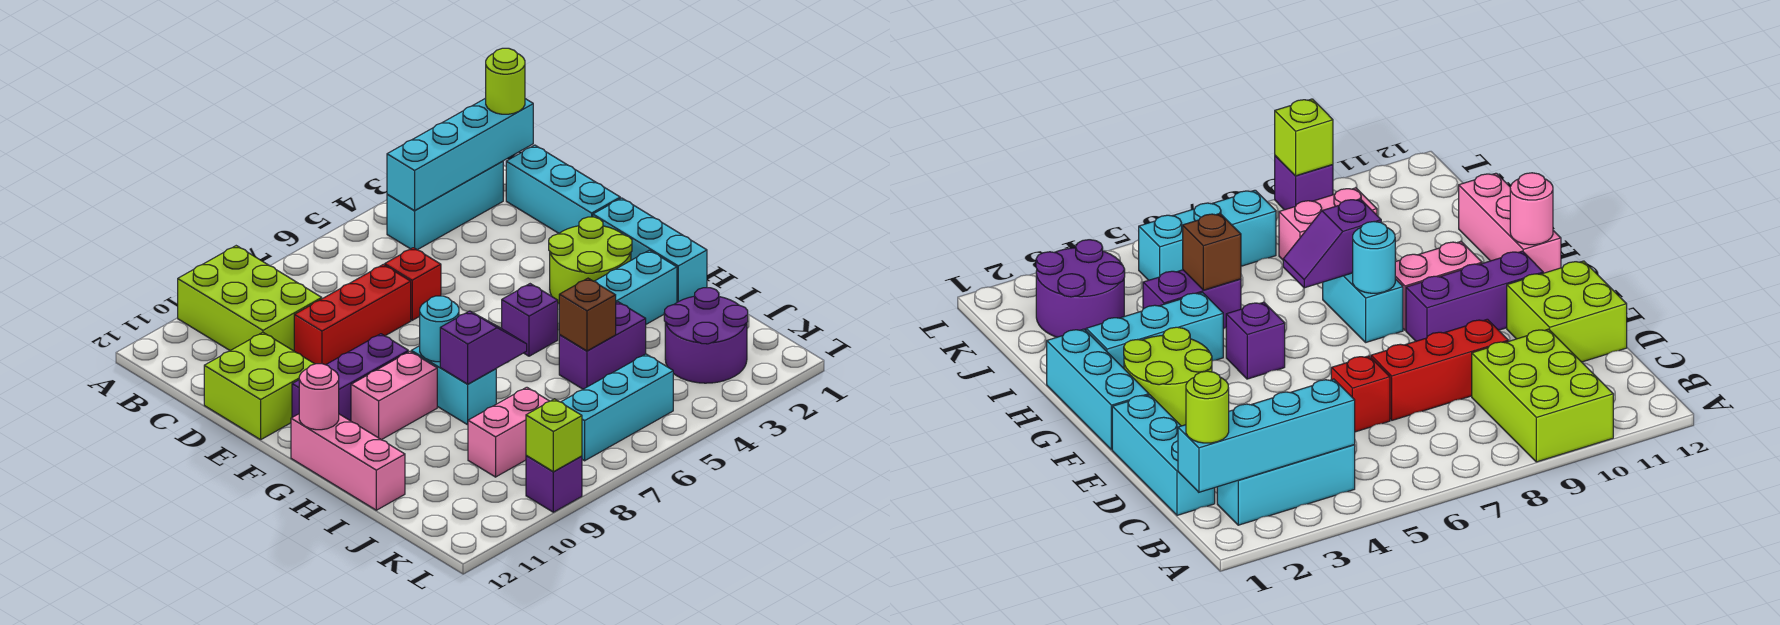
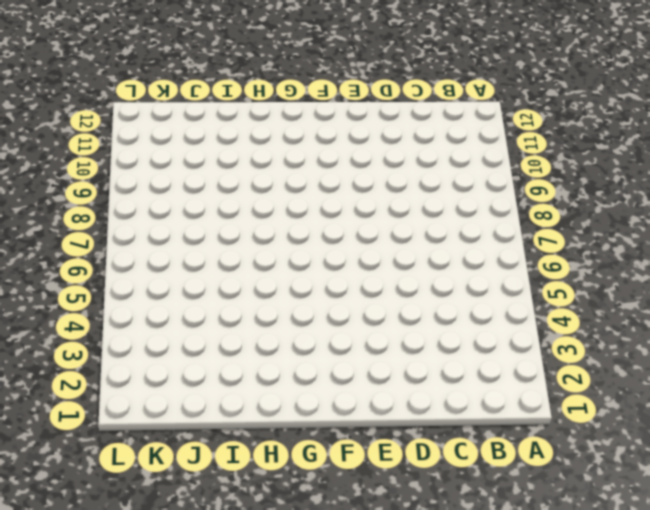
none -> lime 2x3 brick [178,246,322,351]
none -> cyan 1x3 brick [387,161,503,250]
none -> cyan 1x3 brick [506,145,620,233]

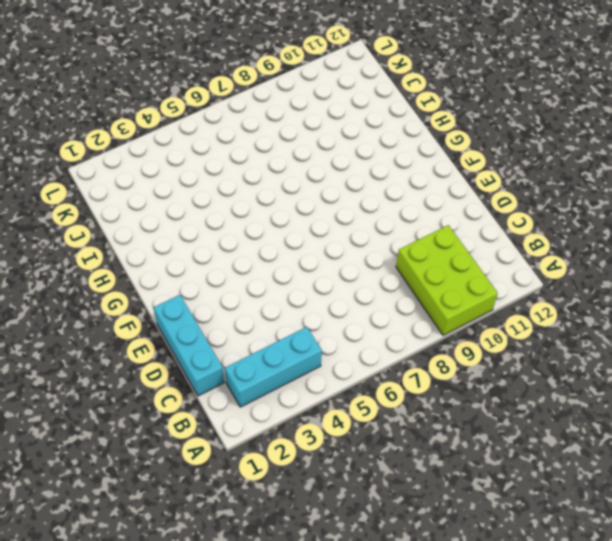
none -> red 1x1 brick [385,248,441,320]
none -> red 1x3 brick [294,265,411,365]
none -> lime 2x2 brick [204,332,314,440]

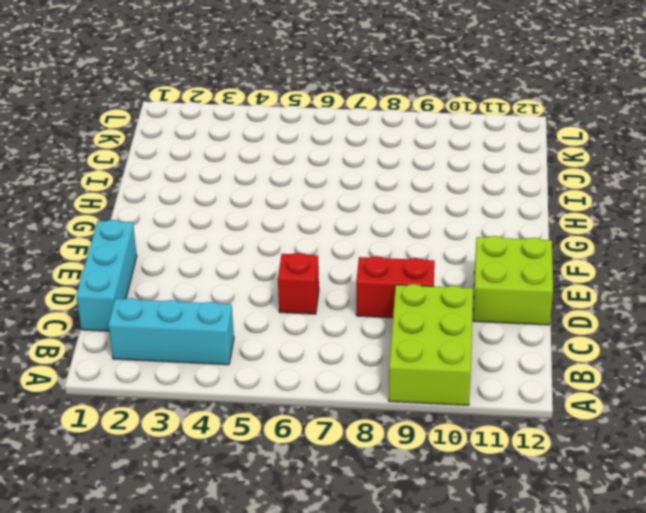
red 1x2 brick [356,256,435,318] -> red 1x3 brick [294,265,411,365]
none -> cyan 1x3 brick [593,198,707,302]
none -> lime 2x2 round brick [549,217,632,304]
none -> purple 1x3 brick [292,334,408,421]

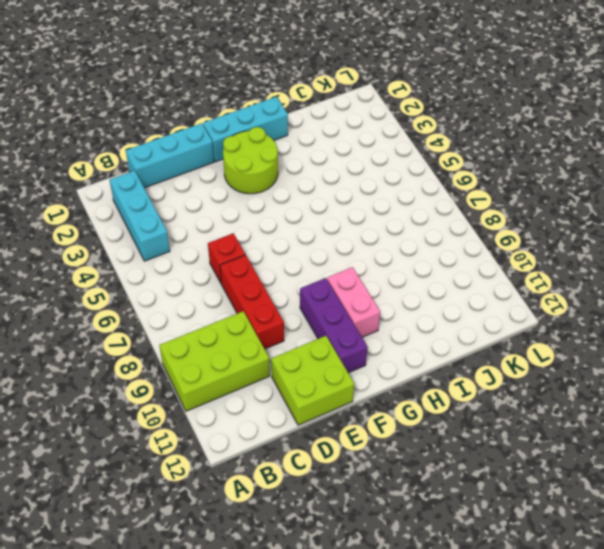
none -> purple 1x1 brick [502,284,558,356]
none -> cyan 1x2 brick [411,346,496,425]
none -> pink 1x3 brick [291,414,405,510]

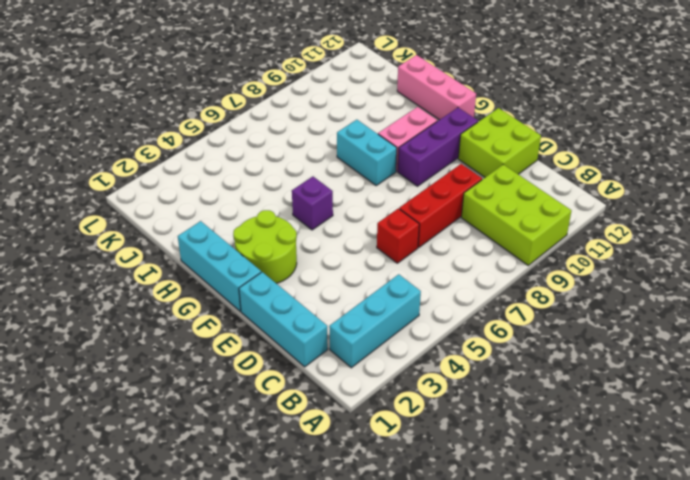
none -> cyan 1x3 brick [594,250,677,324]
none -> purple 1x2 brick [559,302,646,389]
none -> purple 2x2 round brick [664,288,748,383]

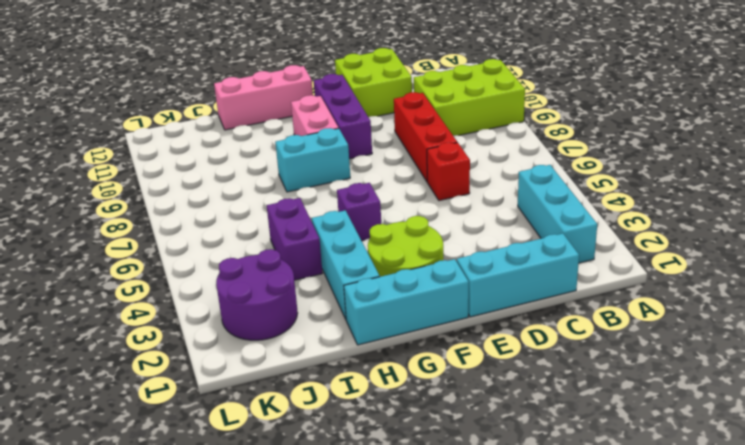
none -> pink 1x2 brick [468,387,549,477]
none -> cyan 1x3 brick [562,354,673,461]
none -> purple 1x1 brick [526,455,582,512]

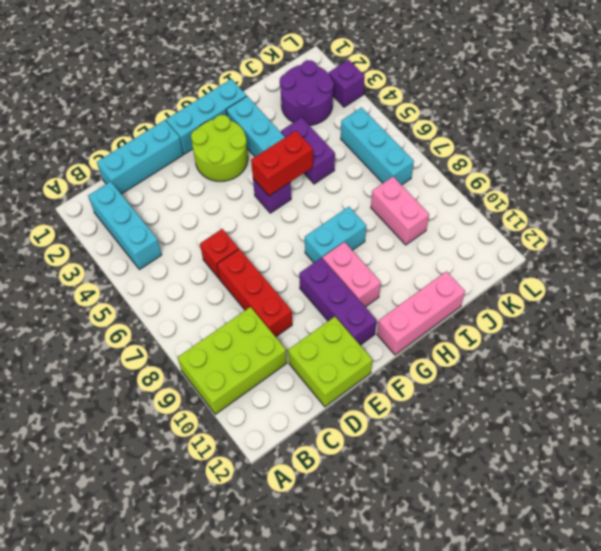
red 1x2 brick [251,131,313,196] -> none
purple 1x1 brick [329,60,365,107] -> purple 1x1 brick moved to [526,455,582,512]
none -> cyan 1x4 brick [387,98,533,211]
none -> cyan 1x1 round brick [420,296,459,362]
none -> pink 1x1 round brick [299,364,339,430]

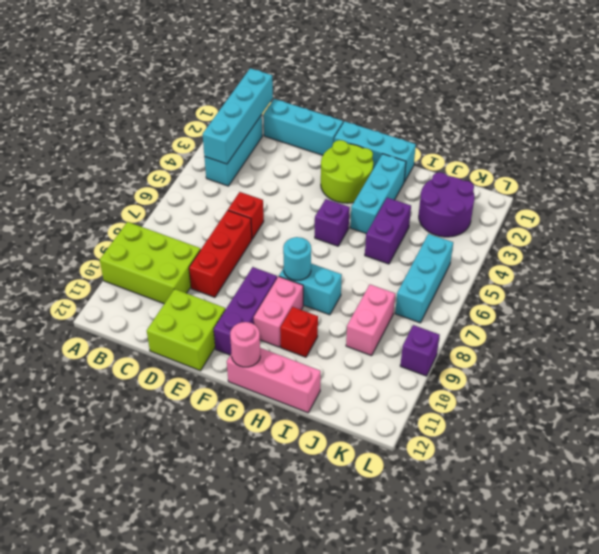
red 1x1 brick [280,307,318,357] -> none
none -> purple 1x2 slope [440,311,527,384]
none -> brown 1x1 brick [559,278,616,351]
none -> lime 1x1 brick [526,399,582,472]

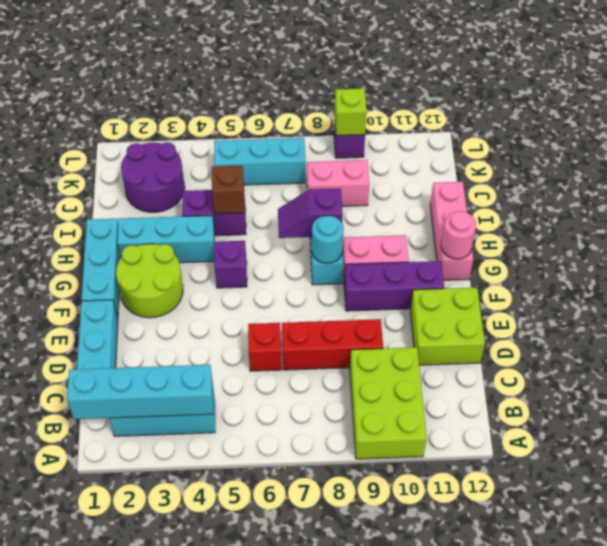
none -> lime 1x1 round brick [486,48,525,114]

